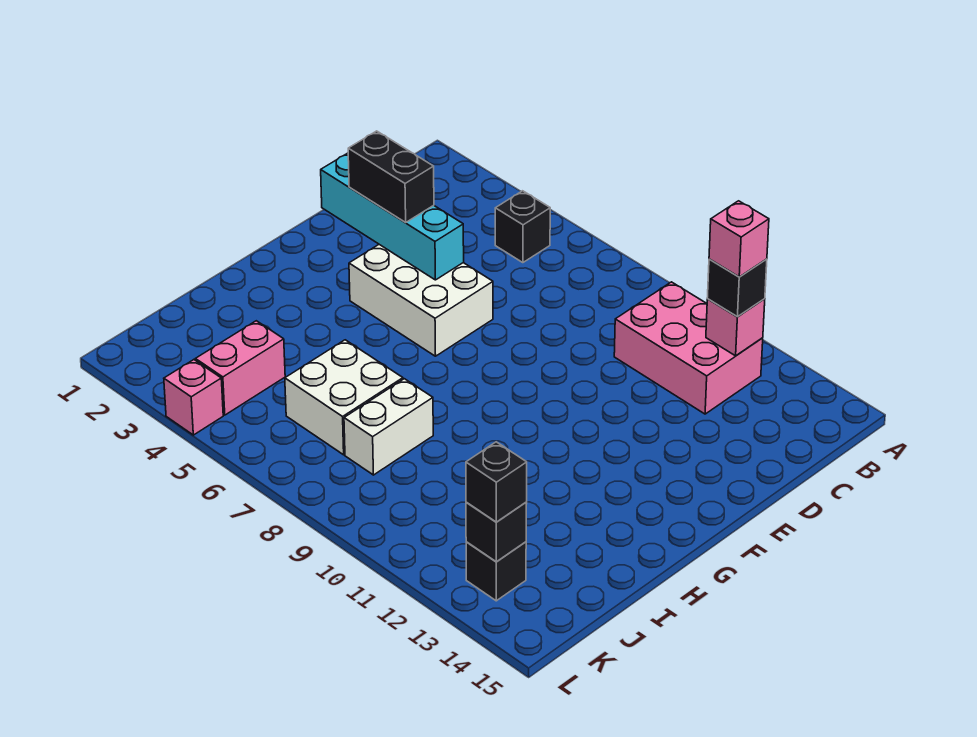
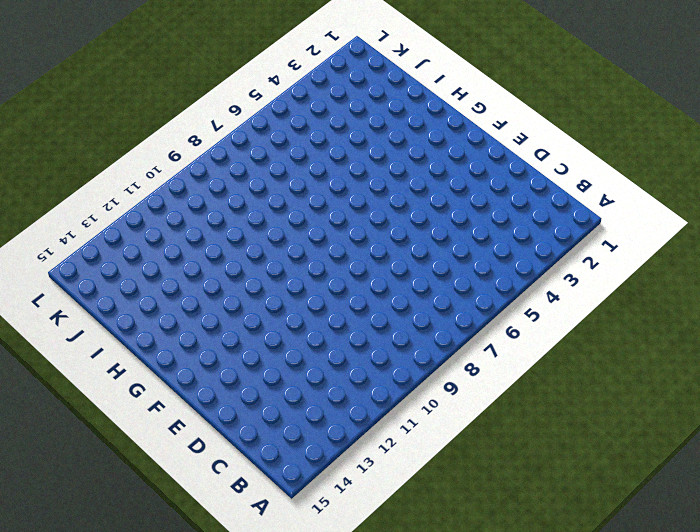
none -> black 1x1 brick [495,191,550,263]
none -> pink 2x3 brick [614,282,763,414]
none -> white 2x3 brick [349,245,493,356]

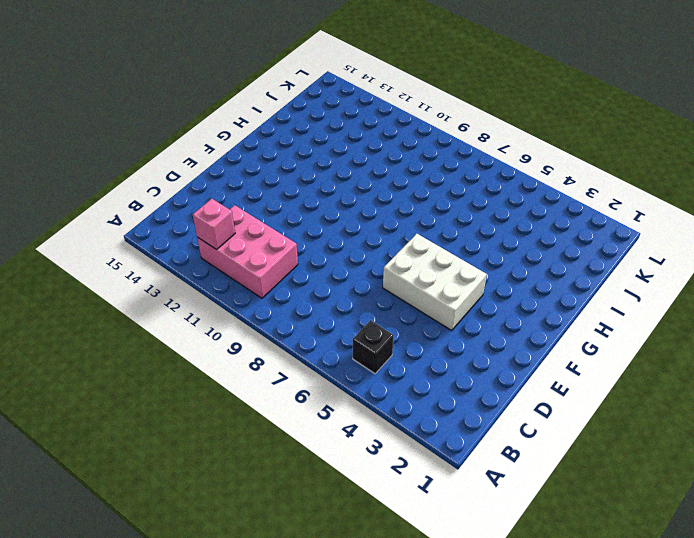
none -> white 2x2 brick [285,340,403,455]
none -> white 1x2 brick [344,379,433,475]
none -> pink 1x2 brick [196,321,285,415]

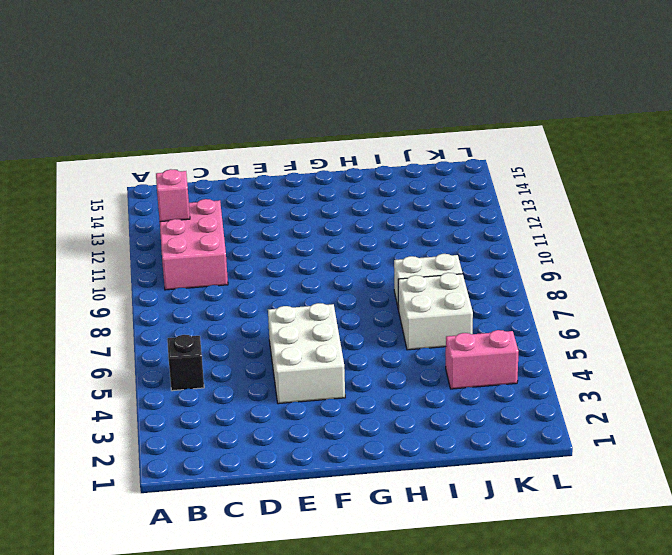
none -> black 1x1 brick [466,542,526,601]
none -> pink 1x1 brick [164,360,223,435]
none -> cyan 1x4 brick [321,153,464,280]

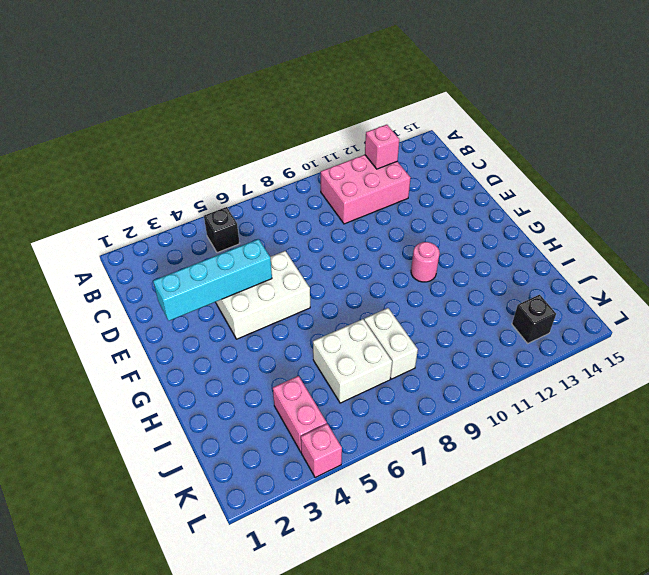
pink 1x1 round brick [411,242,440,282] -> none
none -> black 1x1 brick [466,502,527,562]
none -> black 1x1 brick [707,259,767,317]
none -> black 1x2 brick [348,131,434,223]

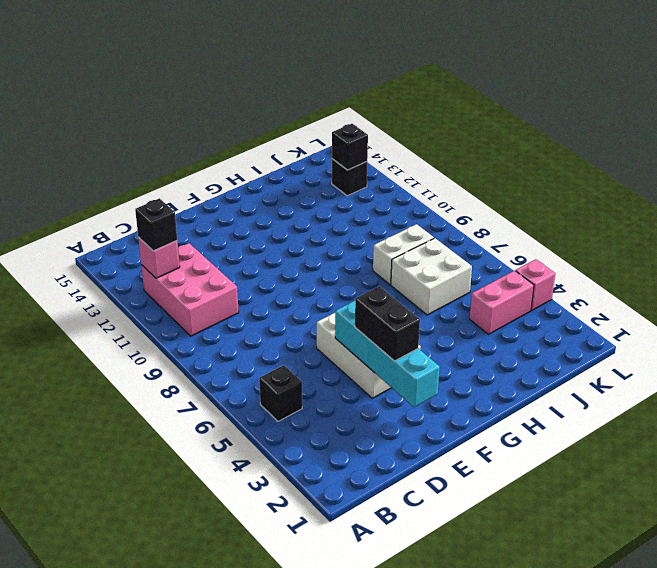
none -> black 1x1 brick [466,442,527,522]
none -> pink 1x1 brick [709,201,769,277]

